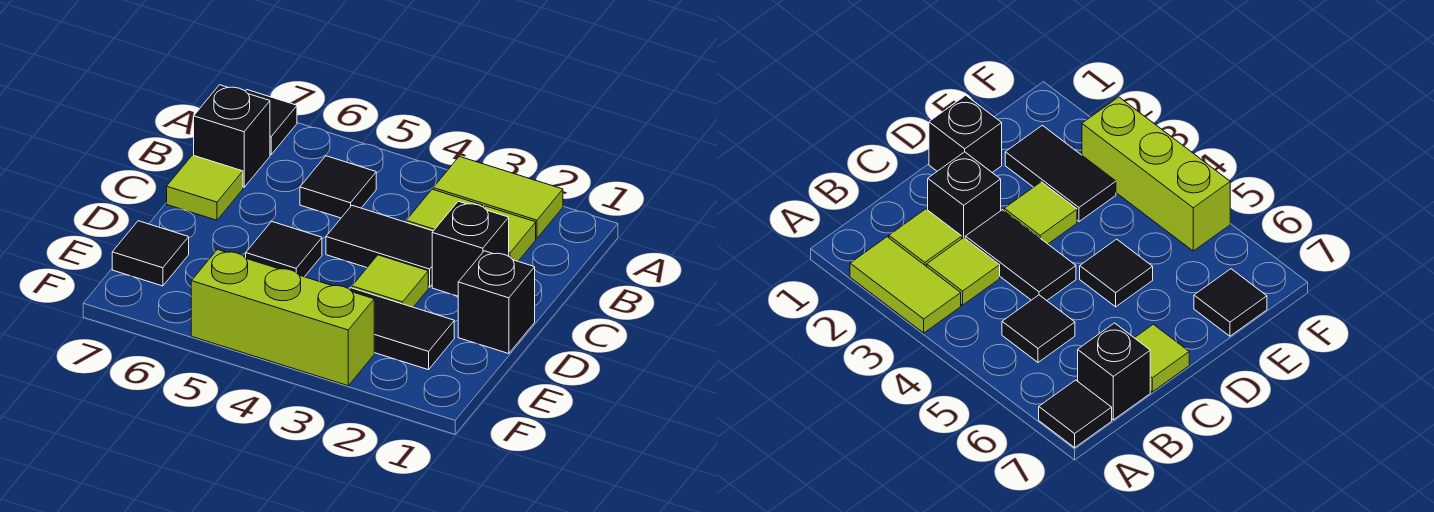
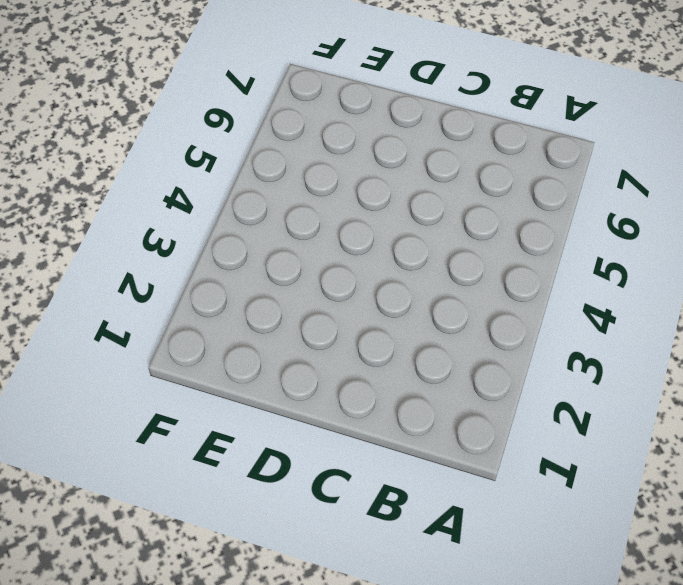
none -> lime 1x2 tile [433,156,563,238]
none -> black 1x1 tile [246,90,297,155]
none -> lime 1x1 tile [484,206,536,261]

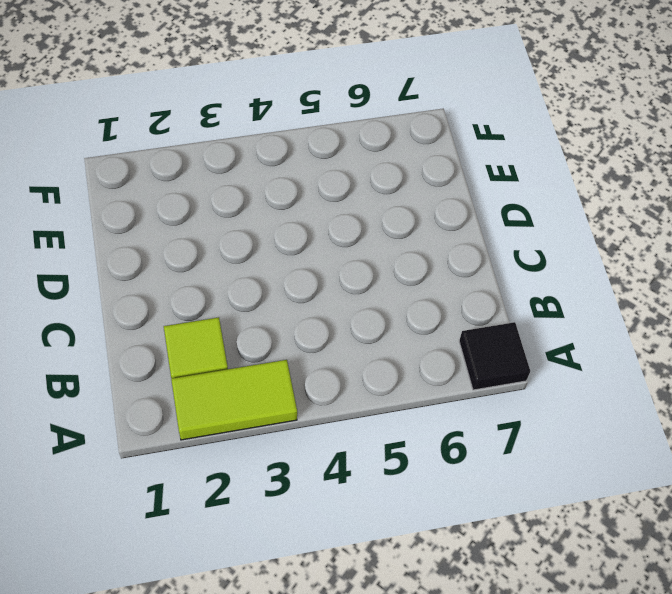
none -> lime 1x1 tile [406,189,483,231]
none -> black 1x1 tile [300,156,376,218]
none -> black 1x1 brick [194,85,270,187]

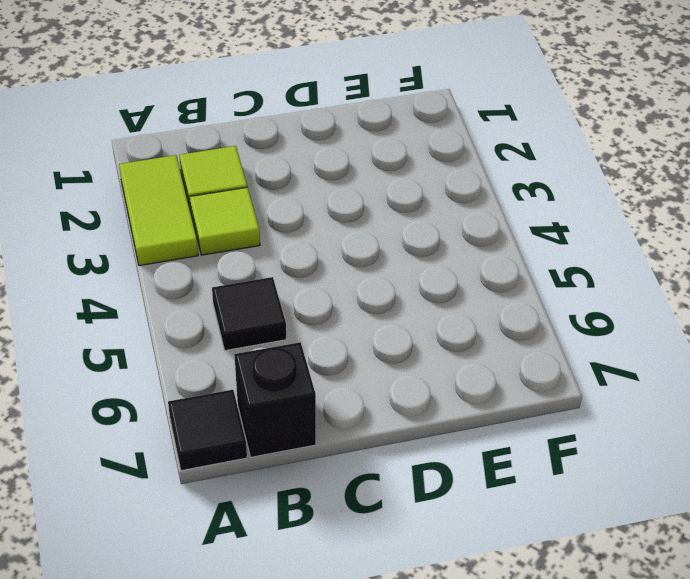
none -> black 1x1 brick [432,201,509,296]
none -> black 1x2 tile [326,206,433,287]
none -> lime 1x1 tile [167,155,243,220]

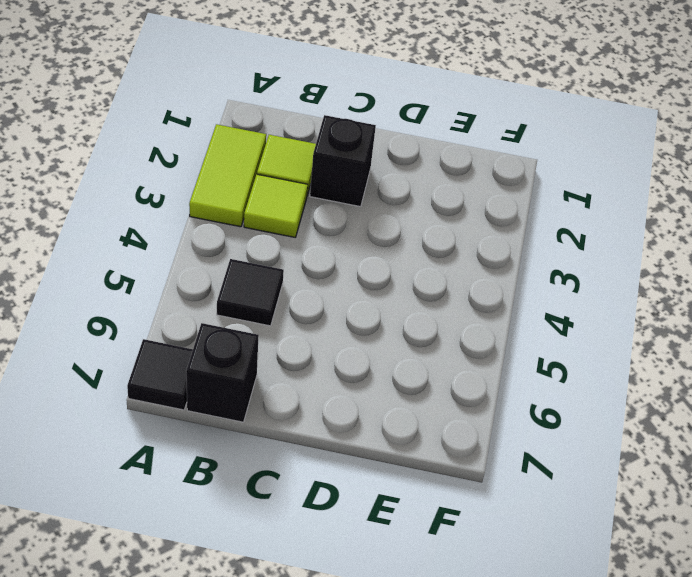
none -> black 1x2 tile [326,206,433,287]
none -> lime 1x1 tile [167,155,243,220]
none -> black 1x1 brick [458,251,535,354]

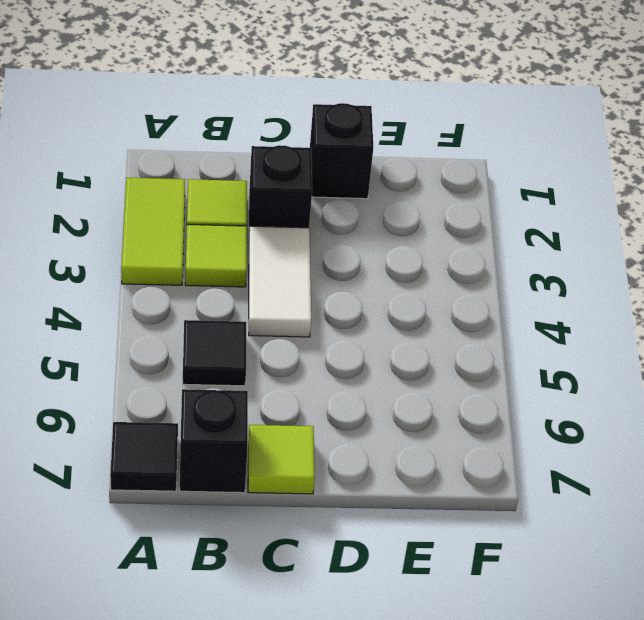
white 1x2 tile [249,226,311,337] -> black 1x2 tile [326,206,433,287]
none -> lime 1x1 tile [352,255,428,307]
none -> black 1x1 tile [246,221,322,277]
none -> black 1x2 tile [350,288,454,370]

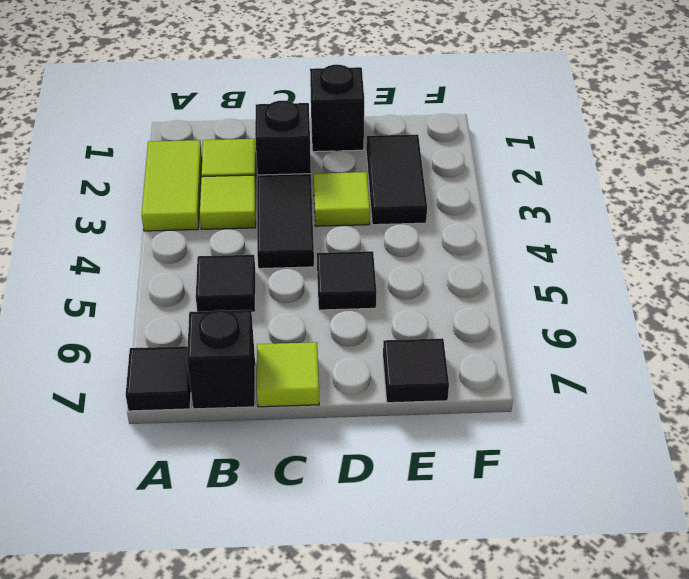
none -> lime 1x3 brick [191,250,374,386]

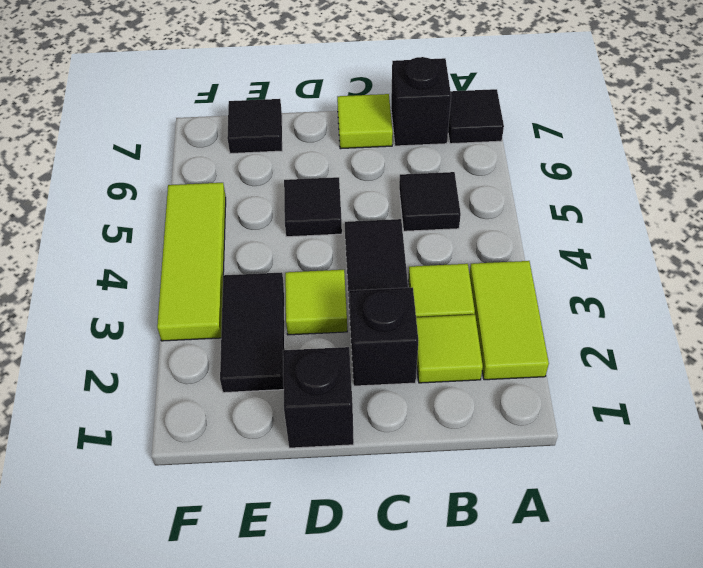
lime 1x3 tile [157,183,226,341] -> lime 1x3 brick [191,250,374,386]

